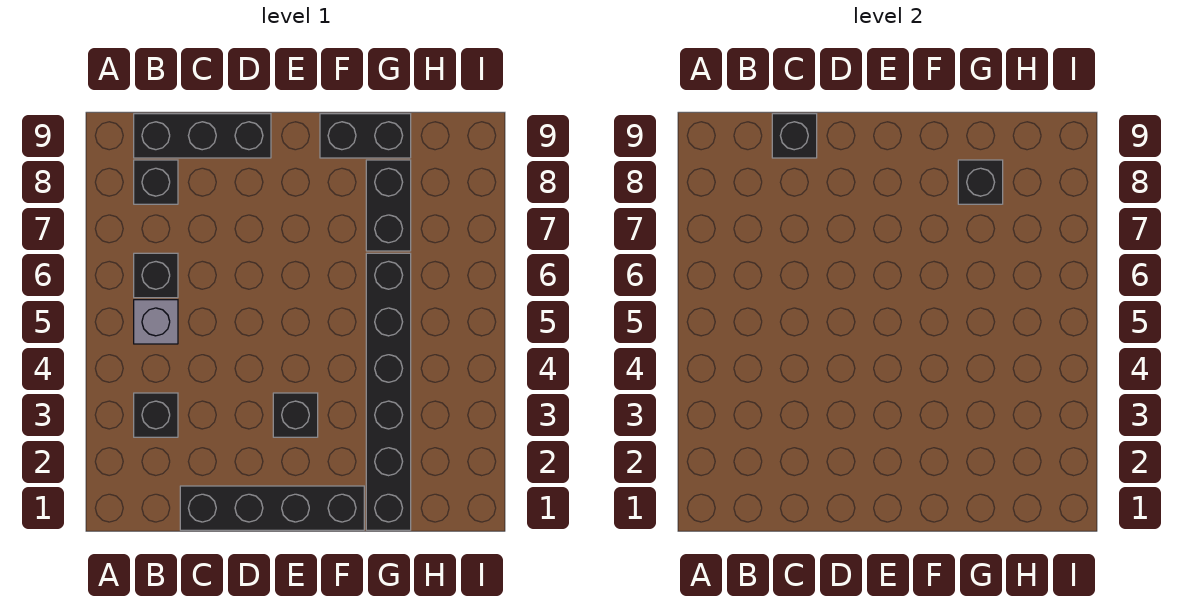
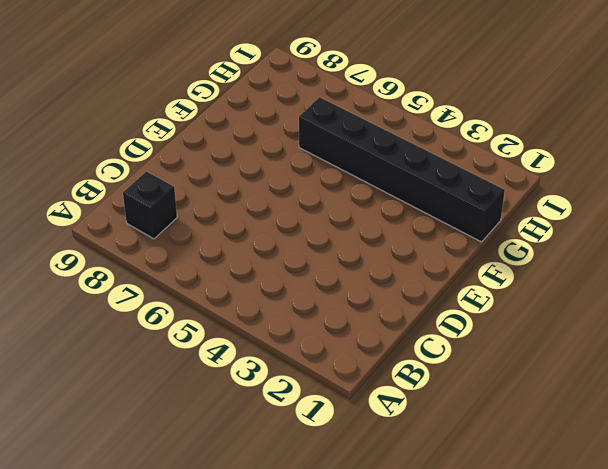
none -> black 1x1 brick [134,393,178,437]
none -> grey 1x1 brick [134,300,178,344]
none -> black 1x1 brick [134,253,178,298]

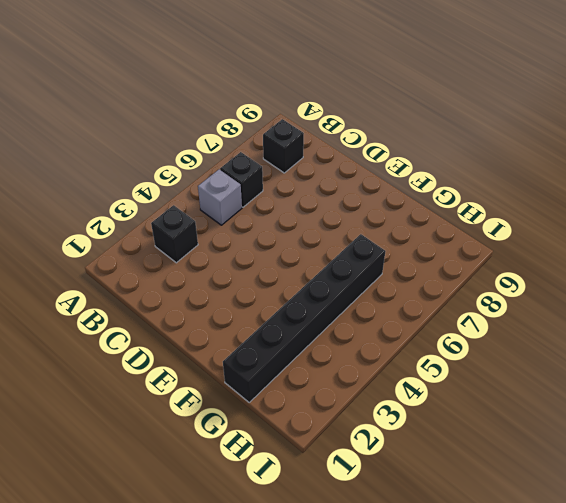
none -> black 1x3 brick [134,114,271,158]
none -> black 1x4 brick [180,486,364,530]
none -> black 1x1 brick [273,393,318,437]

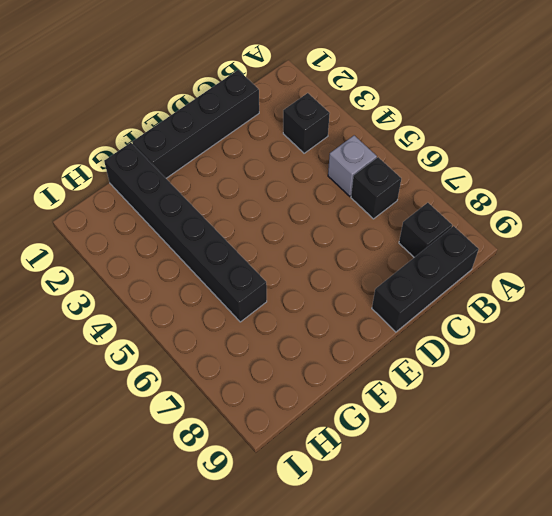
none -> black 1x1 brick [273,393,318,437]
none -> black 1x2 brick [320,114,411,158]
none -> black 1x2 brick [366,160,411,251]

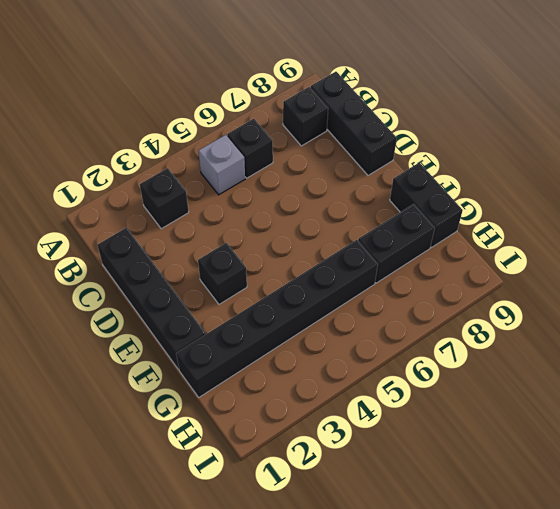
none -> black 1x1 brick [772,114,817,158]
none -> black 1x1 brick [958,160,1003,204]

